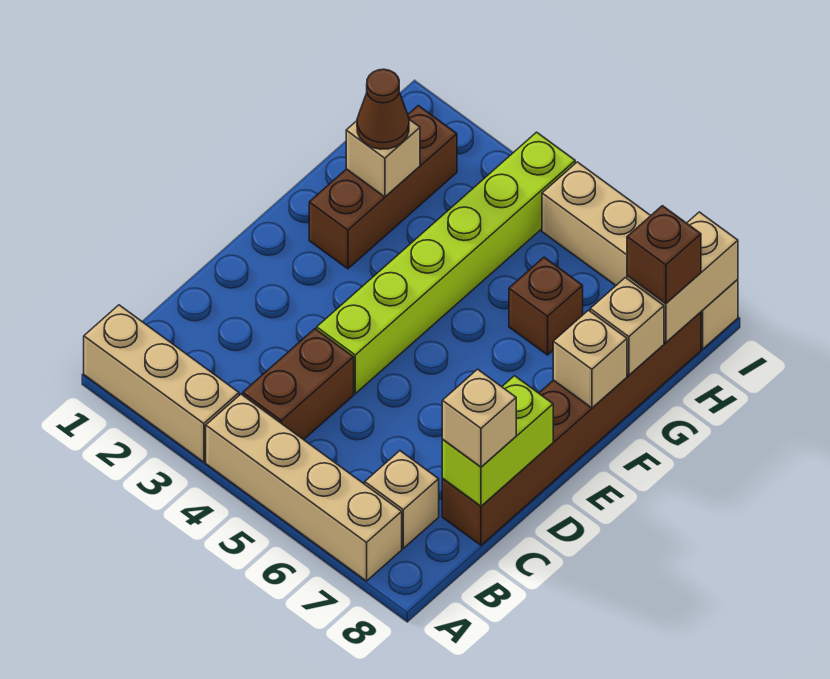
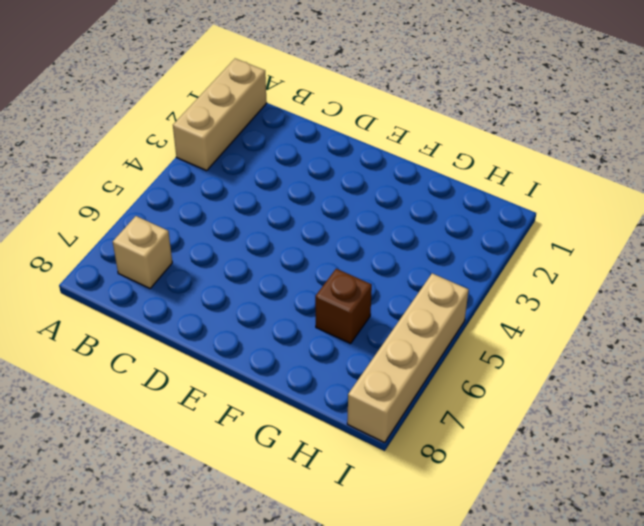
none -> tan 1x4 brick [206,394,402,581]
none -> brown 1x2 brick [243,329,354,440]
none -> brown 1x6 brick [442,312,701,545]

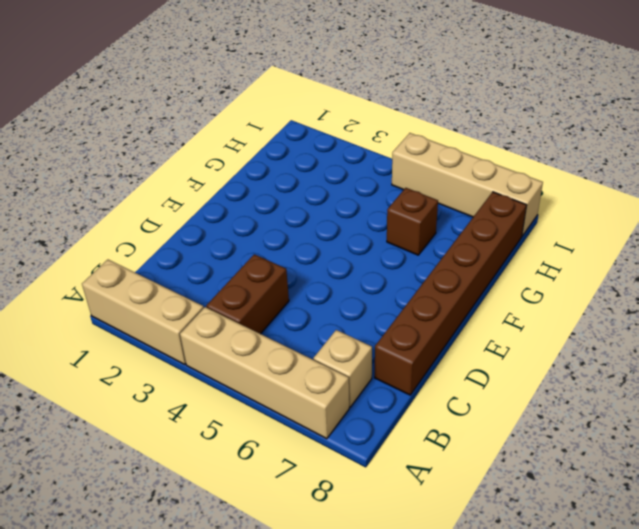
none -> lime 1x6 brick [317,132,575,394]
none -> brown 1x3 brick [309,106,457,269]
none -> lime 1x2 brick [442,376,553,506]

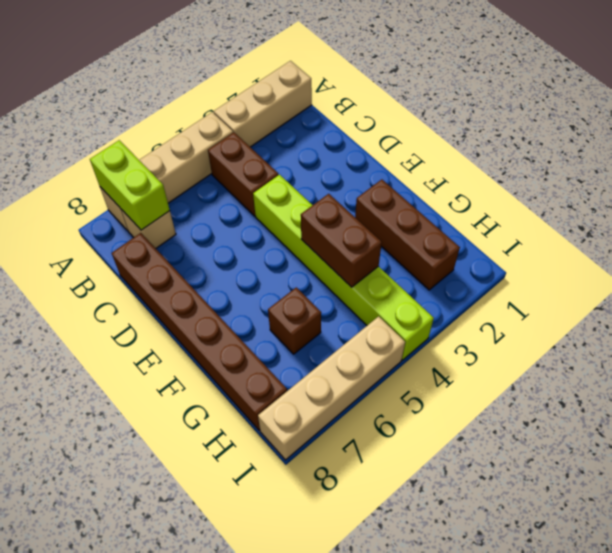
lime 1x2 brick [90,140,170,230] -> lime 1x2 brick moved to [442,376,553,506]
brown 1x2 brick [301,194,382,287] -> none
none -> tan 1x1 brick [553,310,627,408]
none -> tan 1x1 brick [346,120,420,197]
none -> tan 1x1 brick [590,278,664,375]

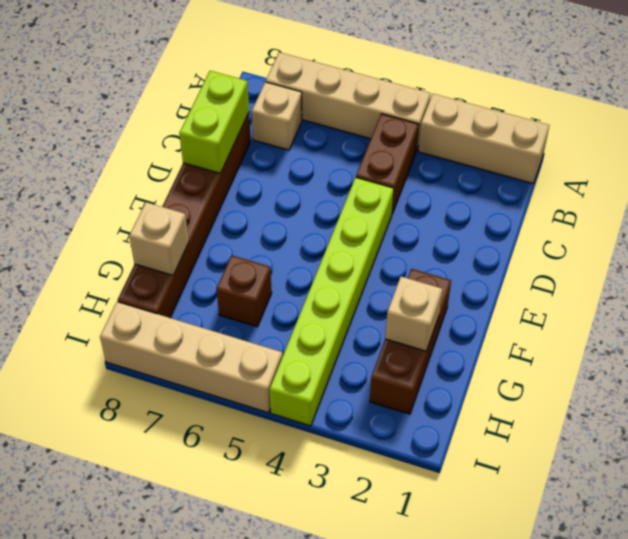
none -> tan 1x1 brick [553,310,627,408]
none -> tan 1x2 brick [627,212,738,343]
none -> tan 1x1 brick [442,369,516,467]

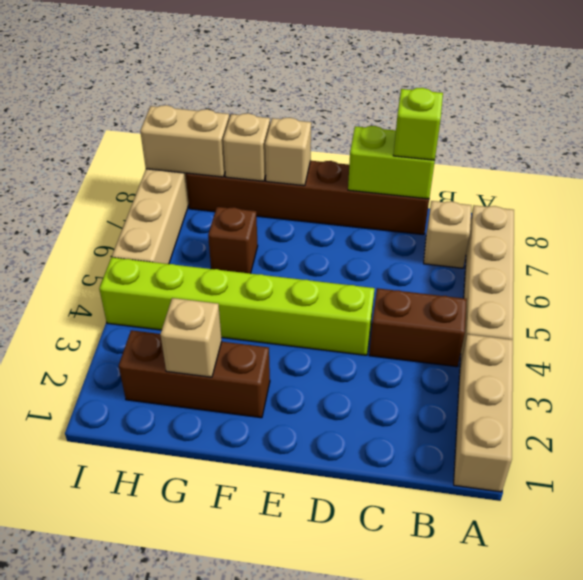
lime 1x1 brick [393,88,443,161] -> tan 1x1 brick [442,369,516,467]
none -> brown 1x1 cone [357,69,409,149]
none -> brown 1x1 brick [627,206,701,303]

